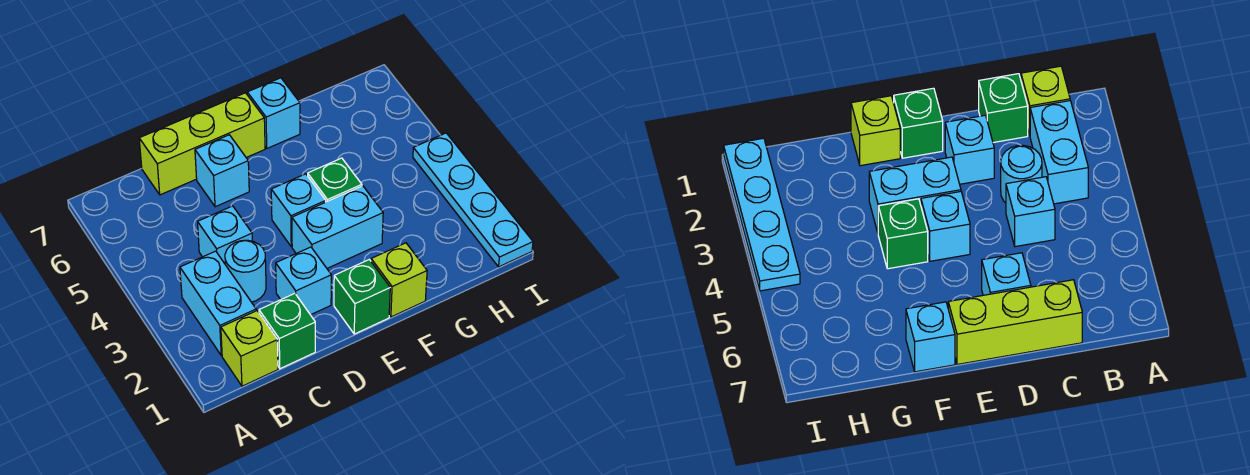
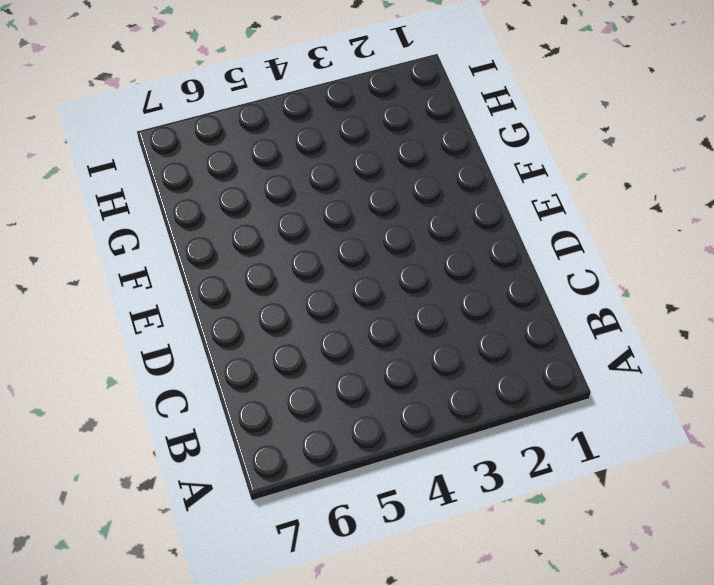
none -> lime 1x1 brick [221,311,278,386]
none -> cyan 1x2 brick [180,251,256,356]
none -> green 1x1 brick [259,293,315,369]

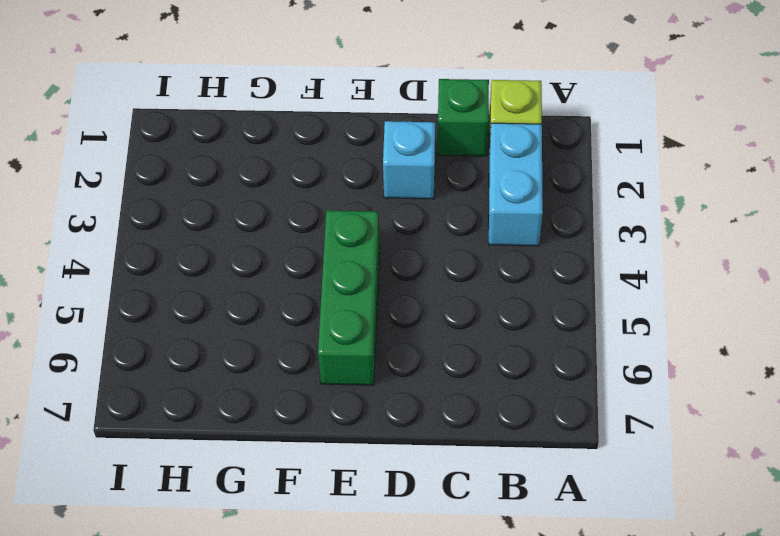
green 1x3 brick [318,211,380,385] -> cyan 1x1 brick [271,174,326,247]
none -> cyan 1x1 round brick [225,240,266,302]
none -> cyan 1x1 brick [198,206,252,264]
none -> lime 1x3 brick [139,93,265,195]

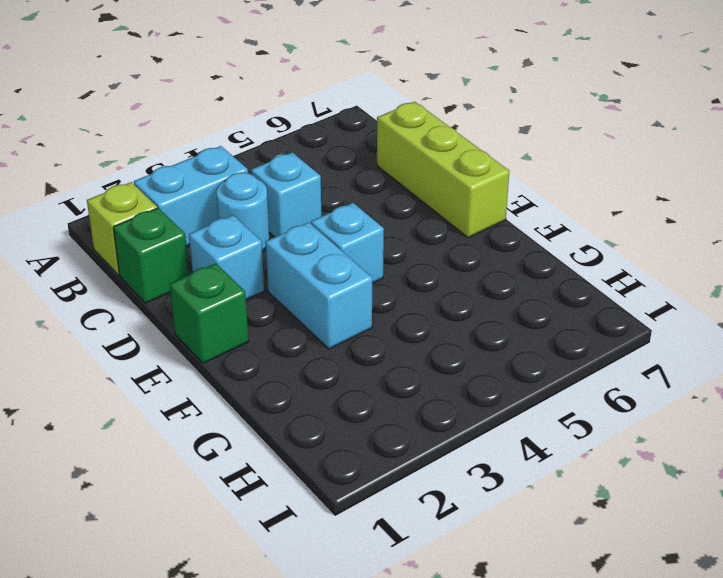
none -> cyan 1x1 brick [195,135,249,207]
none -> lime 1x1 brick [371,243,427,317]
none -> green 1x1 brick [308,158,362,202]

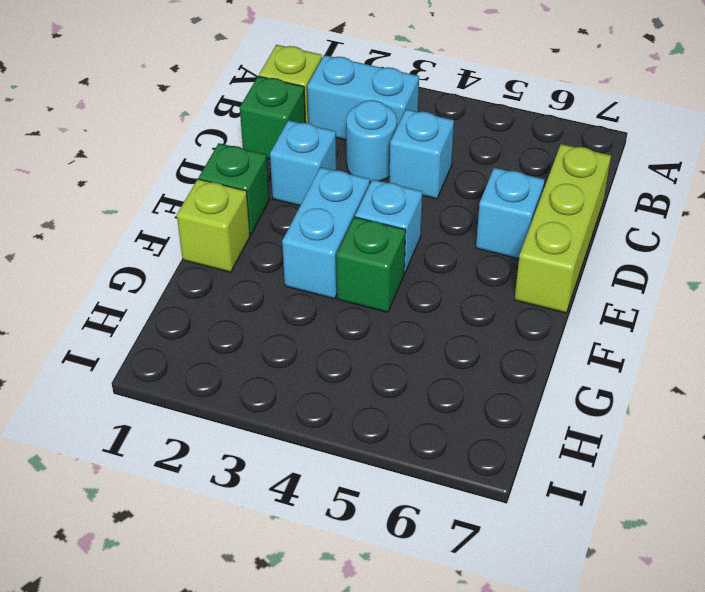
none -> cyan 1x1 brick [247,78,300,148]
none -> cyan 1x4 plate [413,133,533,267]

